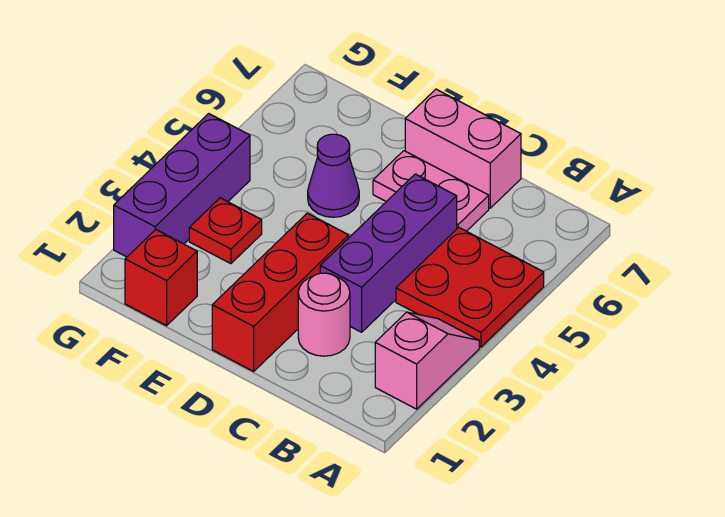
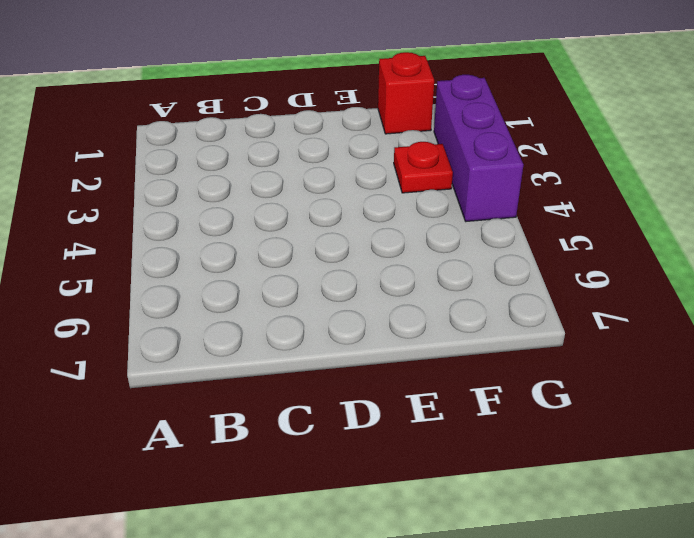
none -> pink 1x2 slope [375,312,479,409]
none -> red 2x2 plate [396,227,544,347]

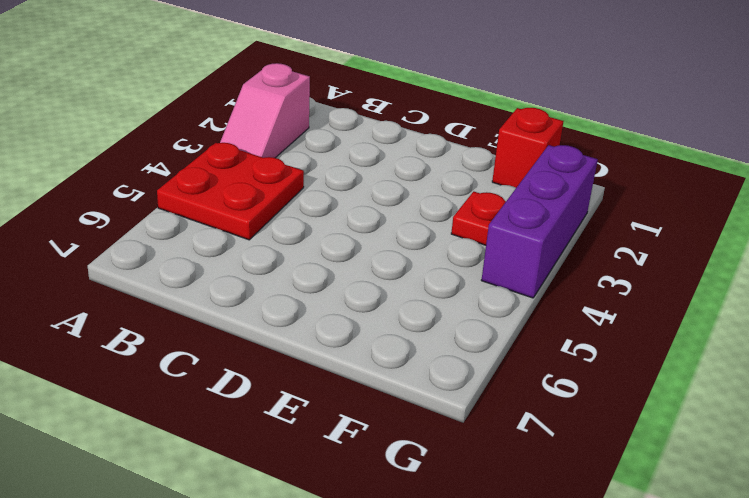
none -> pink 1x1 round brick [298,273,350,356]
none -> purple 1x3 brick [320,174,457,332]

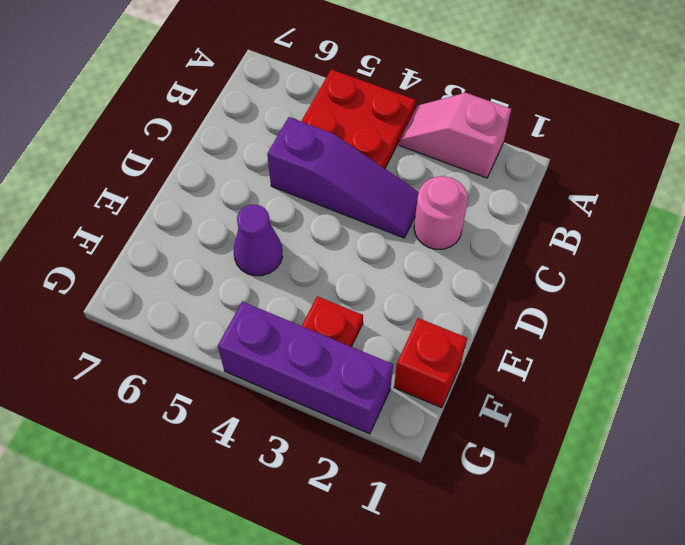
purple 1x3 slope [267,117,419,238] -> purple 1x3 brick [320,174,457,332]
none -> pink 1x2 plate [373,151,489,231]
none -> pink 1x2 brick [405,89,521,208]

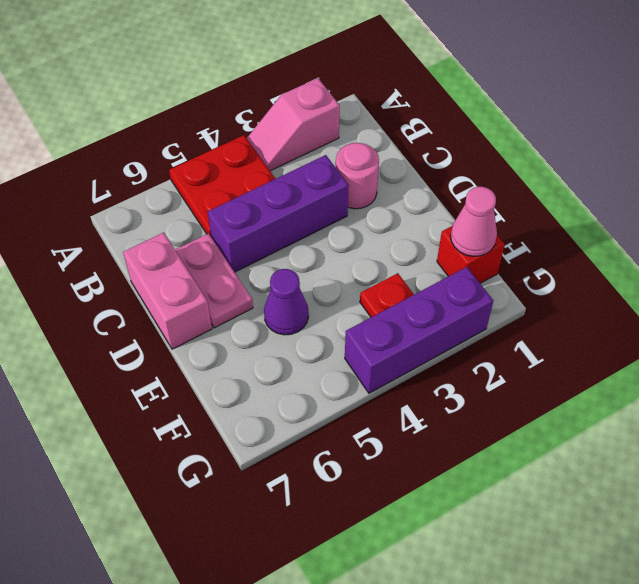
pink 1x1 cone [451,187,497,256] -> none
none -> red 1x3 brick [212,213,349,371]

